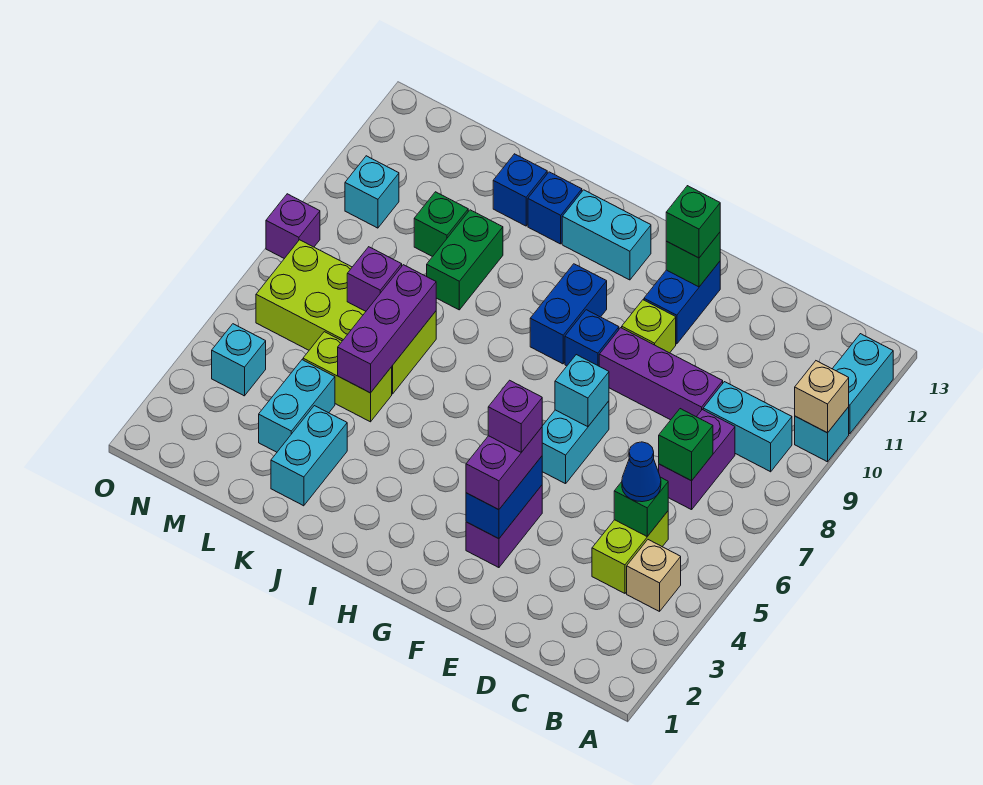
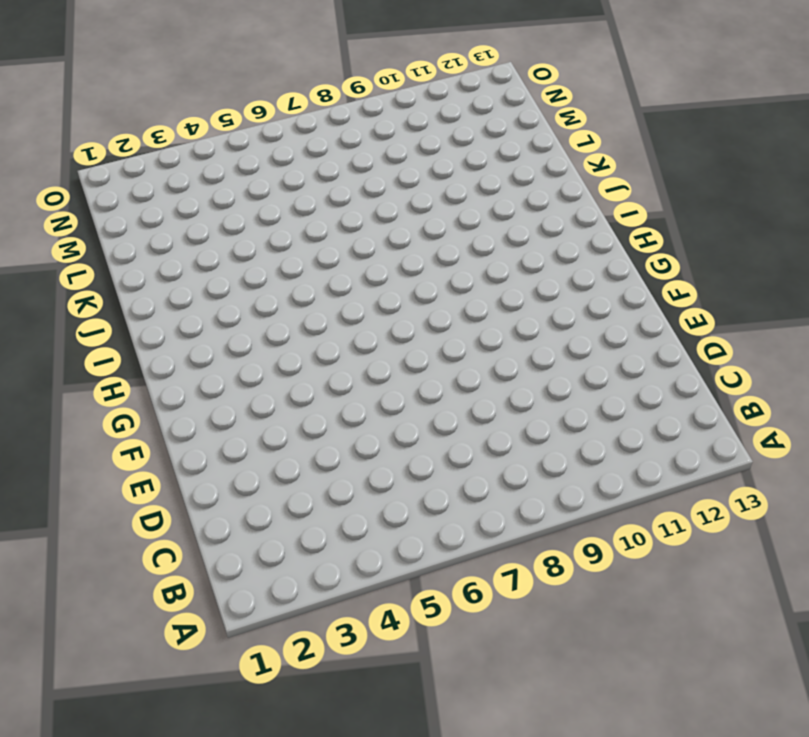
none -> cyan 1x1 brick [795,407,849,462]
none -> cyan 1x2 brick [833,334,893,434]
none -> tan 1x1 brick [627,540,681,612]
none -> cyan 1x2 brick [703,382,792,472]

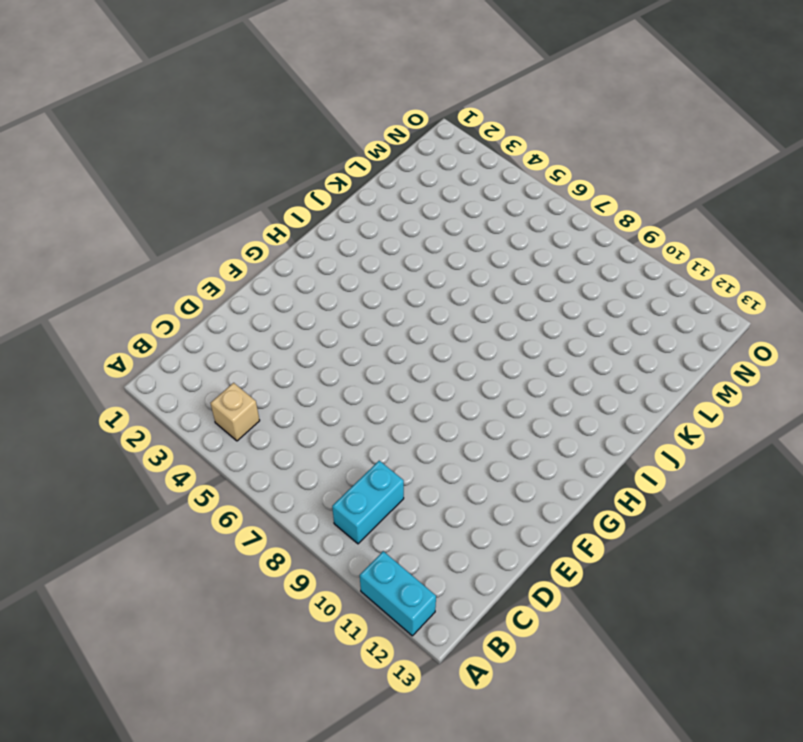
none -> cyan 1x1 brick [795,407,849,462]
none -> lime 1x2 brick [592,511,668,593]
none -> purple 1x2 brick [659,410,735,510]
none -> purple 1x3 brick [599,328,723,420]

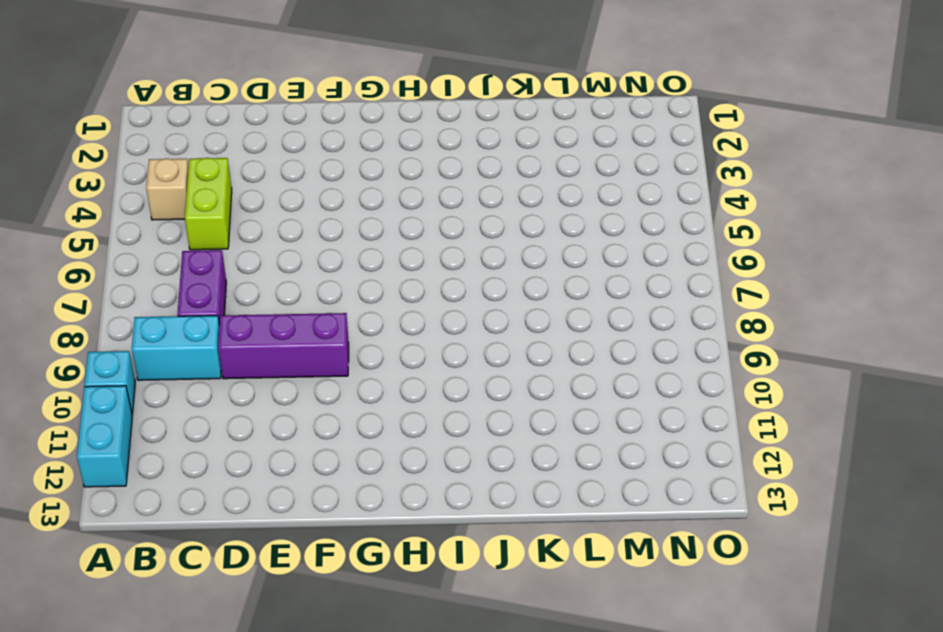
none -> purple 1x2 brick [466,485,542,568]
none -> cyan 1x2 brick [542,401,609,484]
none -> lime 1x1 brick [622,300,676,353]
none -> blue 1x2 brick [644,262,720,344]

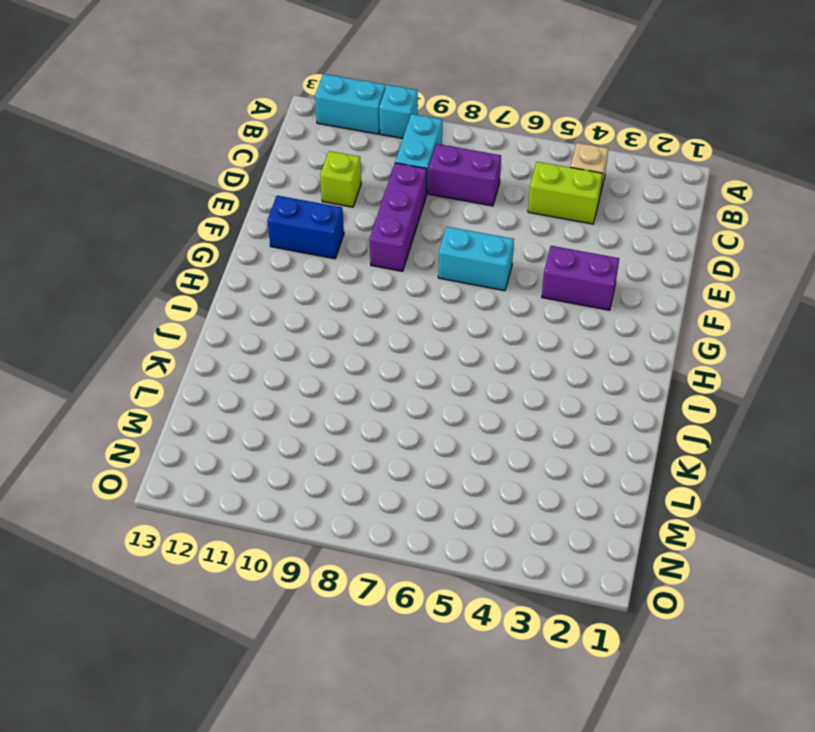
lime 1x1 brick [320,151,361,207] -> lime 1x1 brick moved to [622,300,676,353]
none -> blue 1x1 brick [565,310,619,366]
none -> blue 1x2 brick [530,264,607,364]
none -> cyan 1x2 brick [562,190,651,280]
none -> blue 1x1 brick [528,172,582,244]

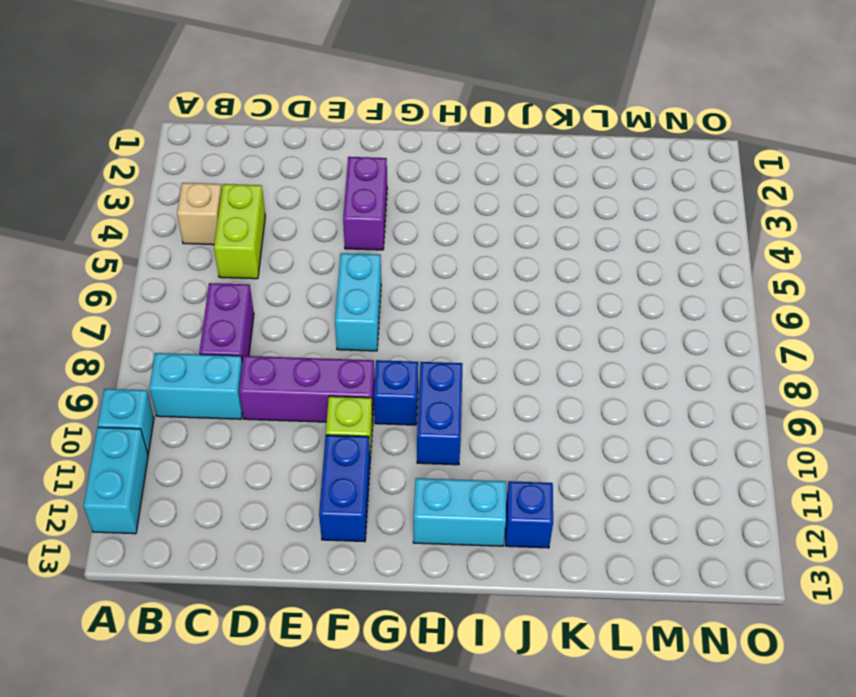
none -> cyan 1x2 brick [271,406,347,506]
none -> lime 1x2 brick [303,332,392,422]
none -> lime 2x4 brick [256,240,436,394]
none -> green 1x2 brick [427,210,503,310]

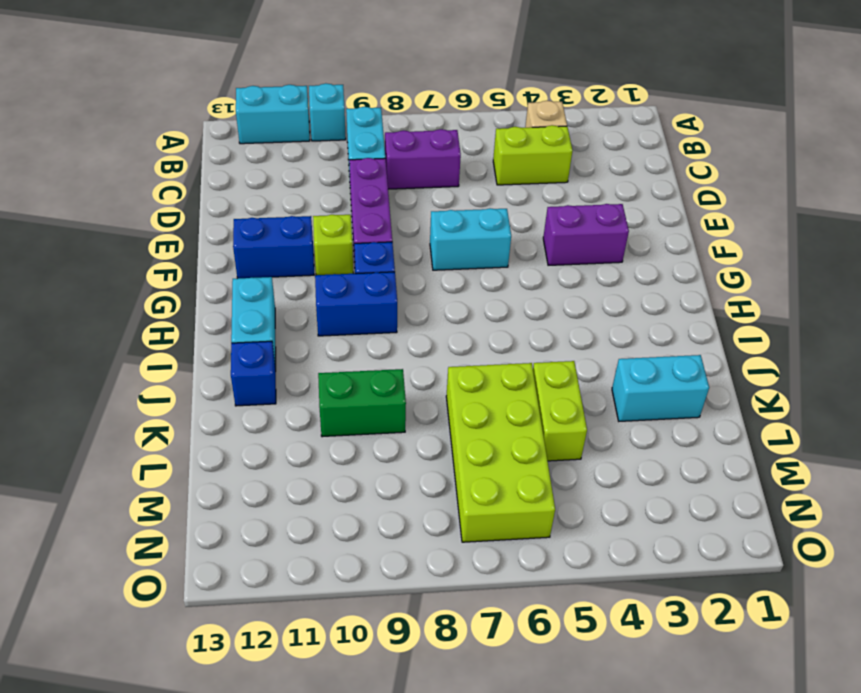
none -> blue 1x1 brick [493,154,547,226]
none -> cyan 1x2 brick [259,360,335,452]
none -> green 1x1 brick [414,192,468,257]
none -> cyan 1x1 brick [212,324,266,396]

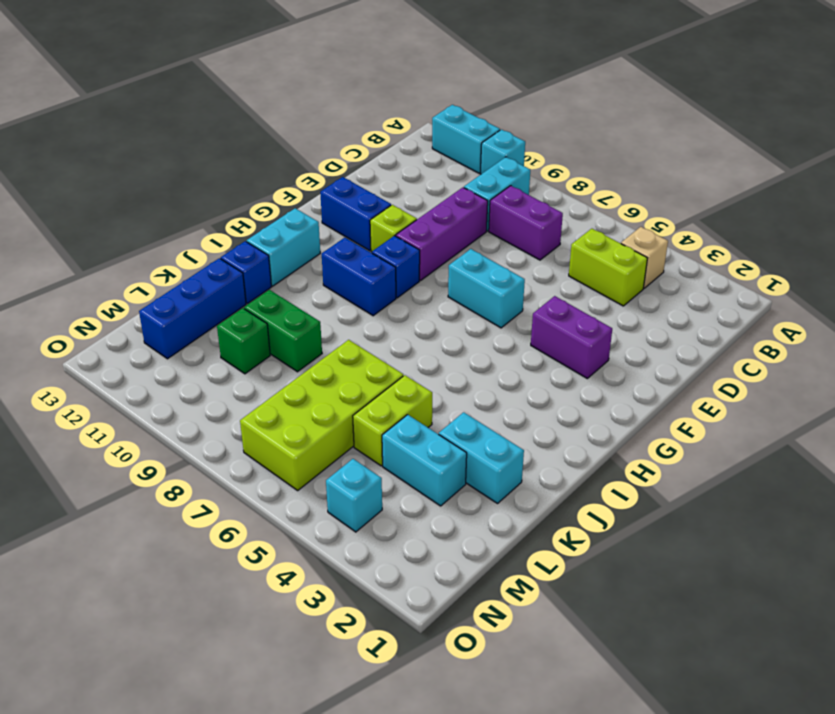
blue 1x3 brick [139,258,246,359] -> blue 1x1 brick [493,154,547,226]
none -> cyan 1x1 brick [345,156,399,228]
none -> purple 1x1 brick [266,194,320,259]
none -> tan 1x1 brick [795,361,849,433]
none -> green 1x1 brick [614,477,668,536]

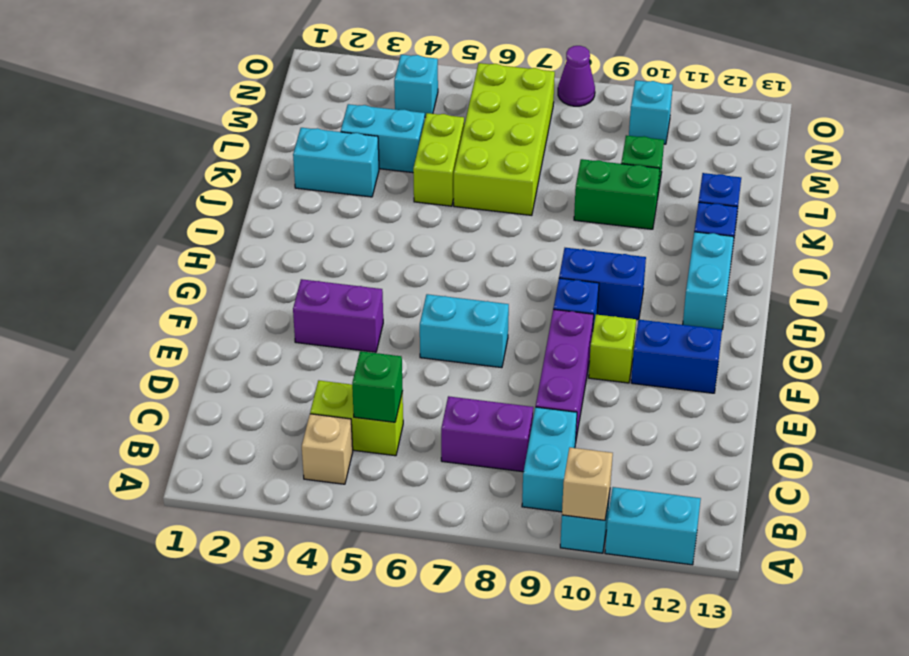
purple 1x1 cone [558,46,595,106] -> purple 1x1 brick [266,194,320,259]
none -> green 1x1 brick [659,409,713,481]
none -> blue 1x2 brick [466,456,542,539]
none -> cyan 1x1 brick [555,355,609,427]
none -> green 1x1 brick [666,233,720,287]

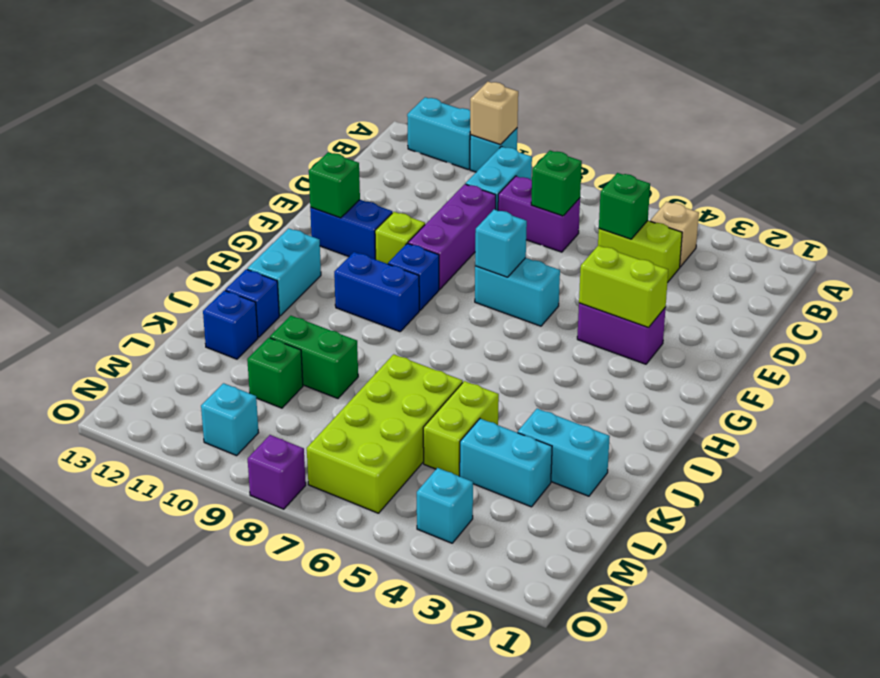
lime 1x2 brick [579,245,668,327] -> blue 1x2 brick [466,456,542,539]
none -> purple 1x3 brick [338,265,436,393]
none -> purple 1x1 brick [347,247,402,311]
none -> blue 1x1 cone [622,442,661,502]
none -> purple 1x2 brick [466,427,542,510]

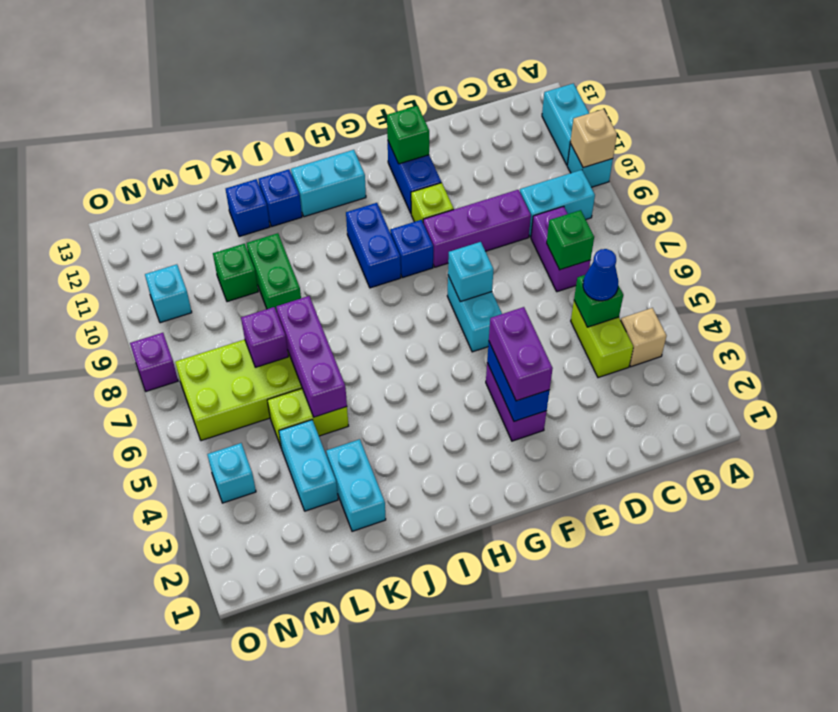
none -> green 1x1 brick [666,186,720,258]
none -> purple 1x1 brick [488,380,542,452]

